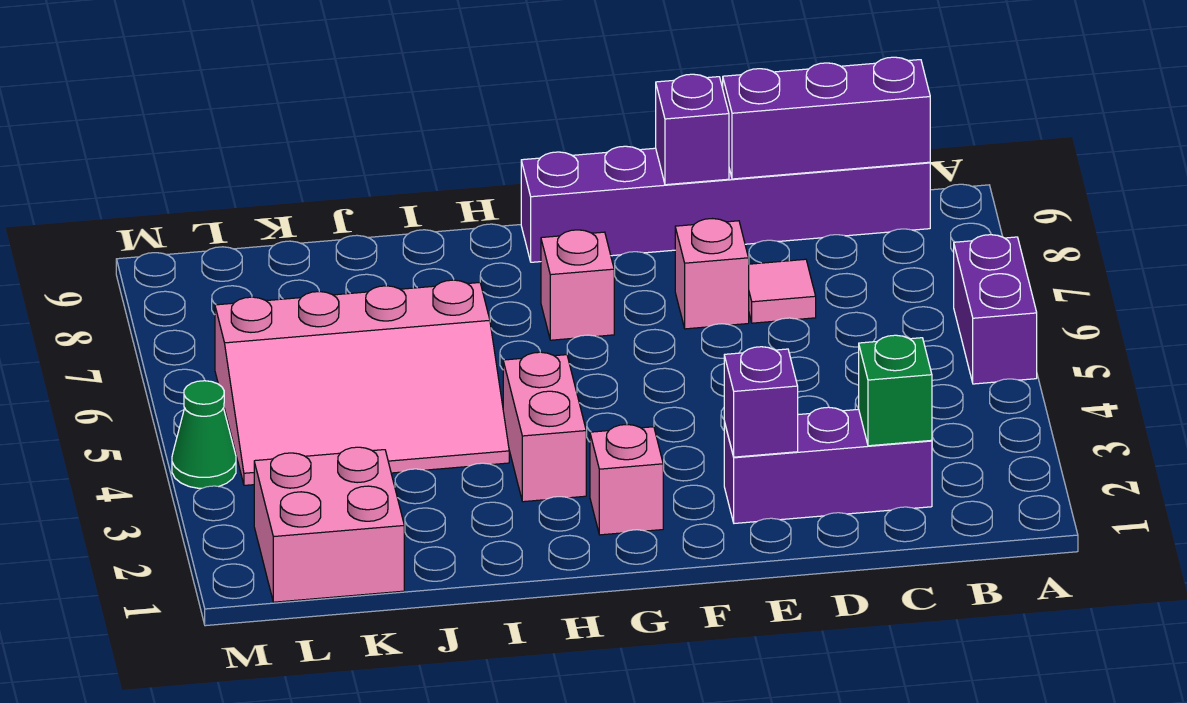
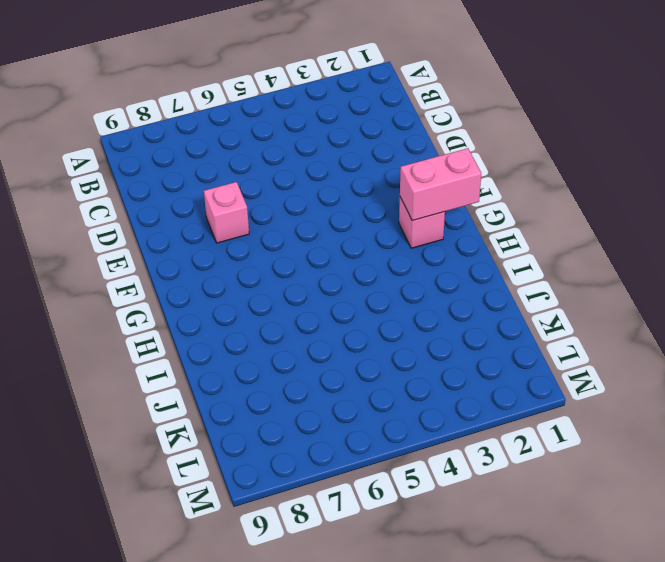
pink 1x2 brick [400,148,481,221] -> pink 1x2 brick moved to [503,352,586,502]
none -> purple 1x2 brick [954,235,1037,384]
none -> purple 1x6 brick [521,146,930,262]
none -> purple 1x3 brick [724,407,932,523]

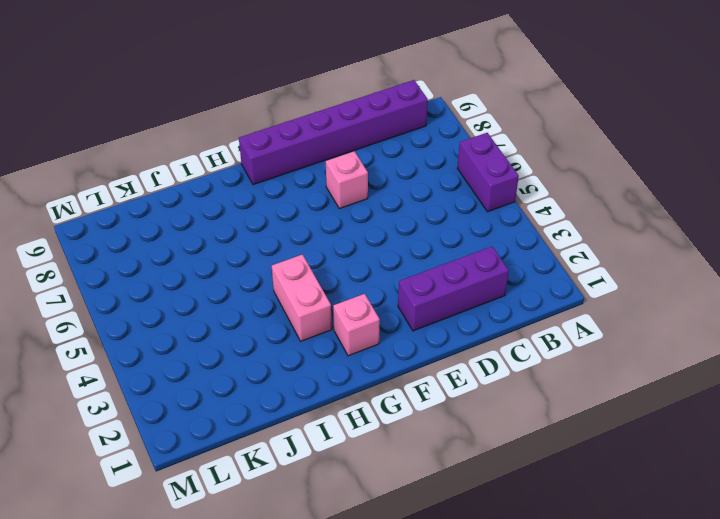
none -> pink 1x1 tile [749,259,816,323]
none -> pink 1x1 brick [541,230,614,340]
none -> pink 3x4 slope [215,280,509,485]

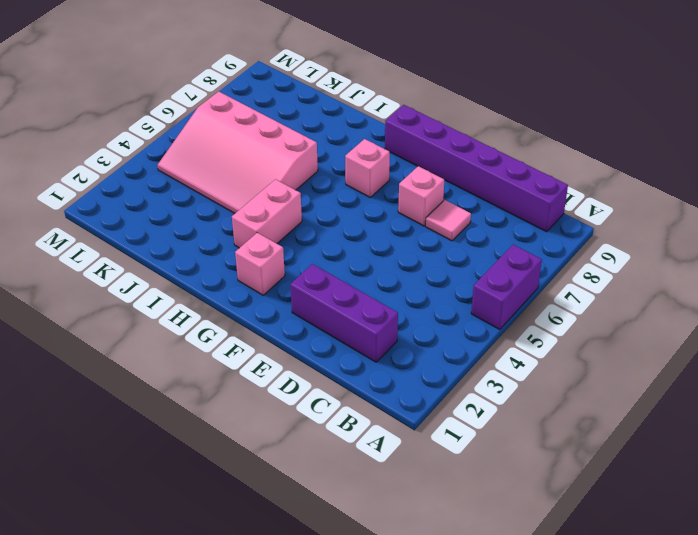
none -> pink 2x2 brick [254,447,404,602]
none -> green 1x1 cone [172,380,236,488]
none -> purple 1x3 brick [723,57,930,179]

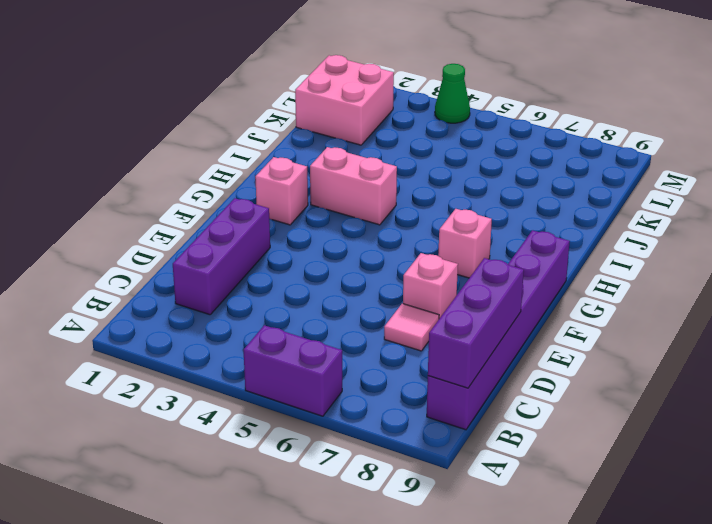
none -> pink 3x4 slope [215,280,509,485]
none -> green 1x1 brick [859,335,932,446]
none -> purple 1x1 brick [724,347,798,457]

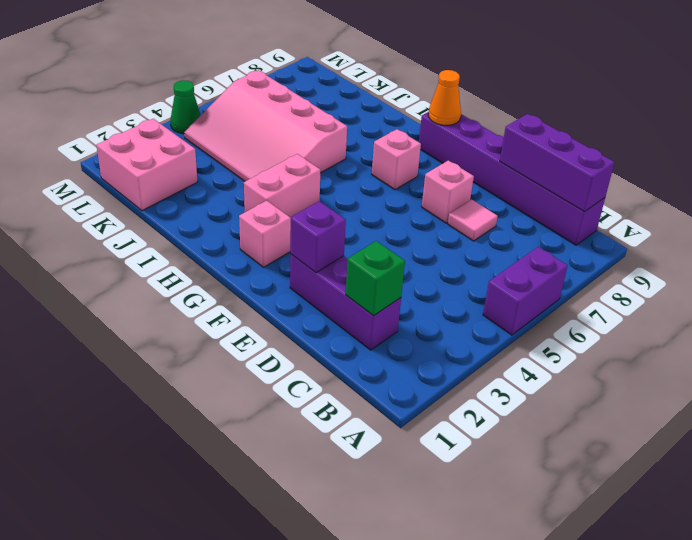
orange 1x1 cone [428,70,461,125] -> none
none -> purple 1x1 brick [656,74,729,185]

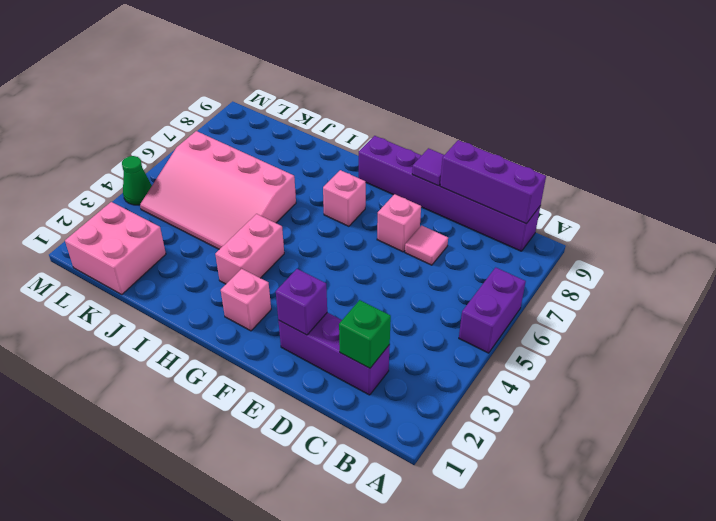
purple 1x1 tile [412,148,444,186] -> purple 1x1 brick [656,74,729,185]

